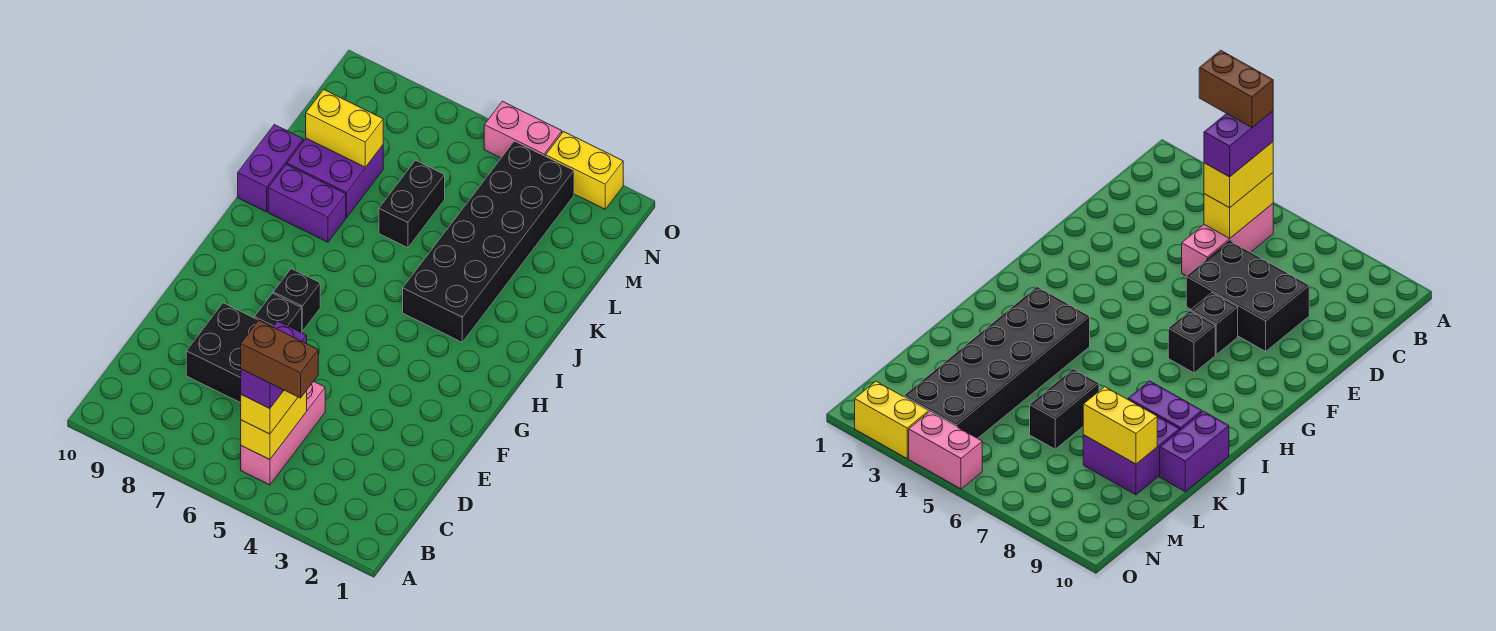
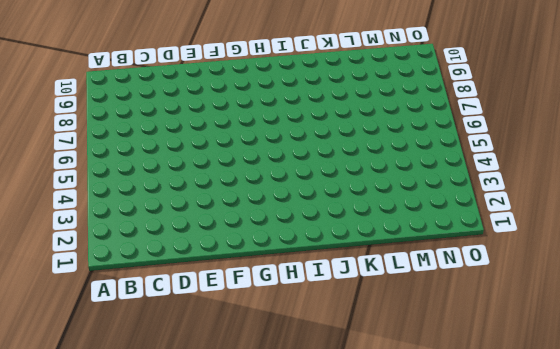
none -> pink 1x3 brick [241,381,325,485]
none -> black 2x3 brick [186,303,258,403]
none -> black 1x1 brick [255,293,302,333]

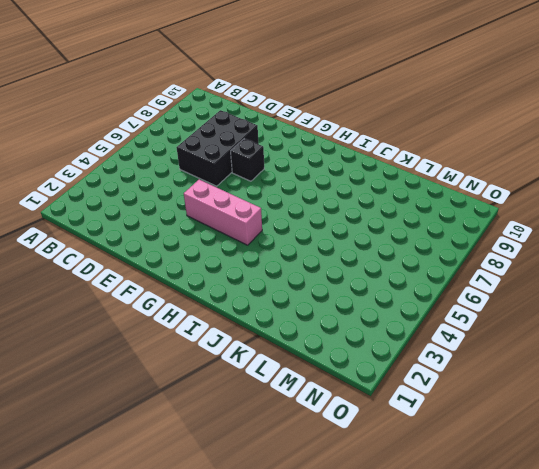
pink 1x3 brick [184,180,262,245] -> pink 1x3 brick moved to [241,381,325,485]
none -> black 1x1 brick [273,269,320,331]
none -> black 2x6 brick [403,141,574,342]
none -> purple 1x2 brick [268,164,346,242]

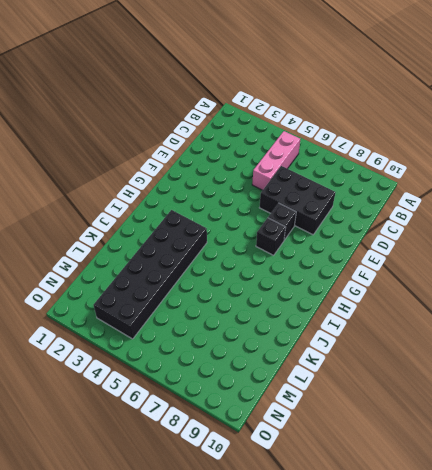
none -> purple 1x2 brick [268,164,346,242]
none -> purple 1x2 brick [238,125,303,212]
none -> black 1x2 brick [379,160,445,248]

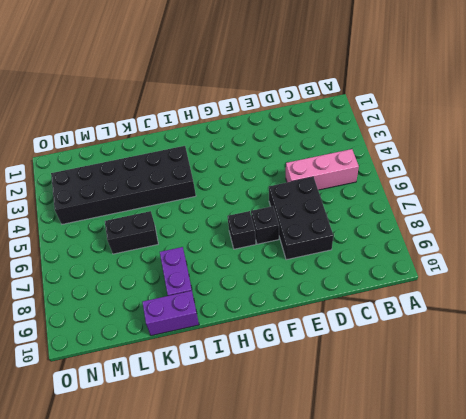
none -> purple 2x2 brick [287,138,383,217]
none -> yellow 1x2 brick [546,132,623,209]
none -> pink 1x2 brick [484,101,562,158]

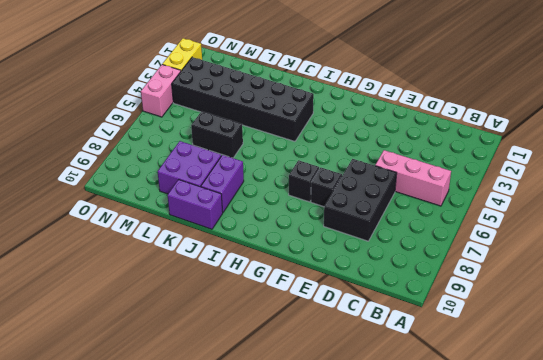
none -> yellow 1x2 brick [241,391,307,460]
none -> yellow 1x2 brick [306,90,383,167]
none -> yellow 1x2 brick [241,390,298,434]

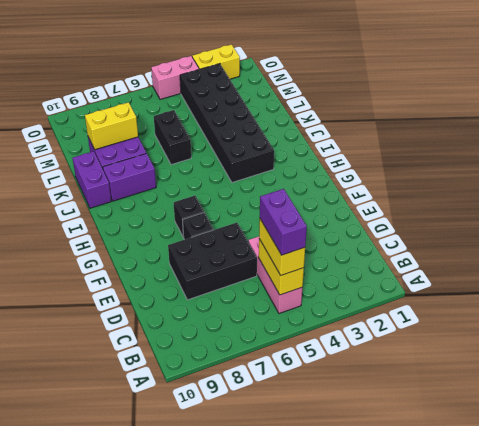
none -> brown 1x2 brick [241,320,318,398]

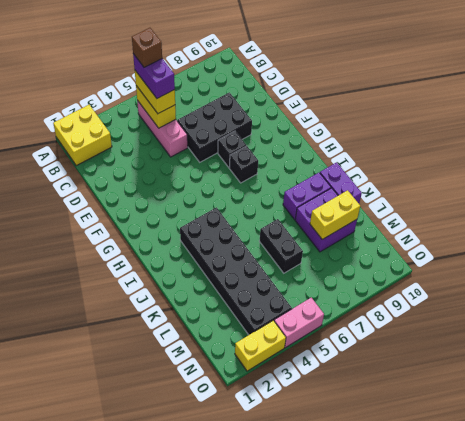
yellow 2x2 brick [53,105,112,166] -> none
brown 1x1 brick [132,28,162,67] -> brown 1x2 brick [241,320,318,398]

